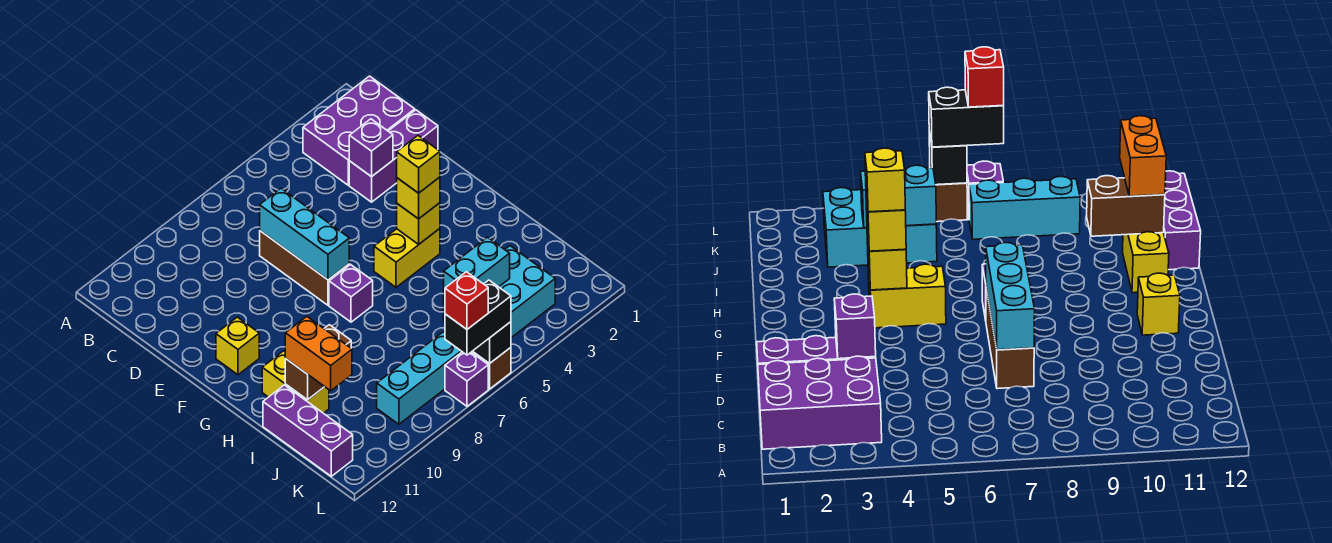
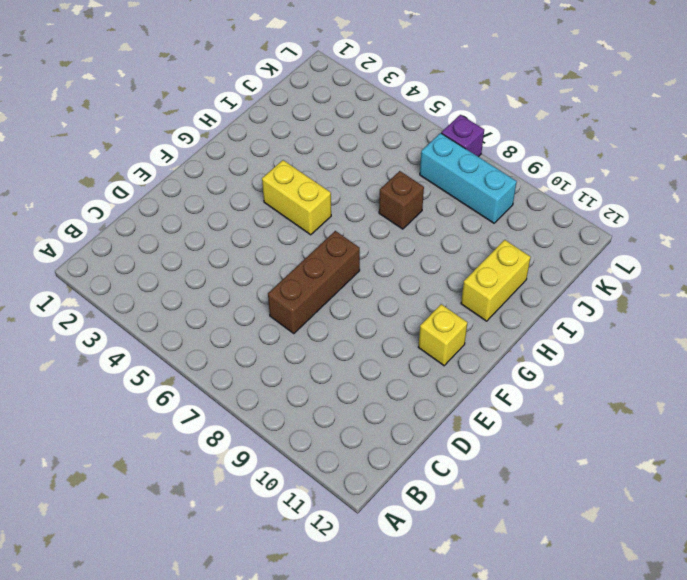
brown 1x1 brick [379,171,424,229] -> brown 1x1 brick moved to [472,348,511,389]
none -> purple 2x3 brick [303,76,415,185]
none -> purple 1x3 brick [349,110,438,202]
none -> purple 1x1 brick [329,265,373,322]

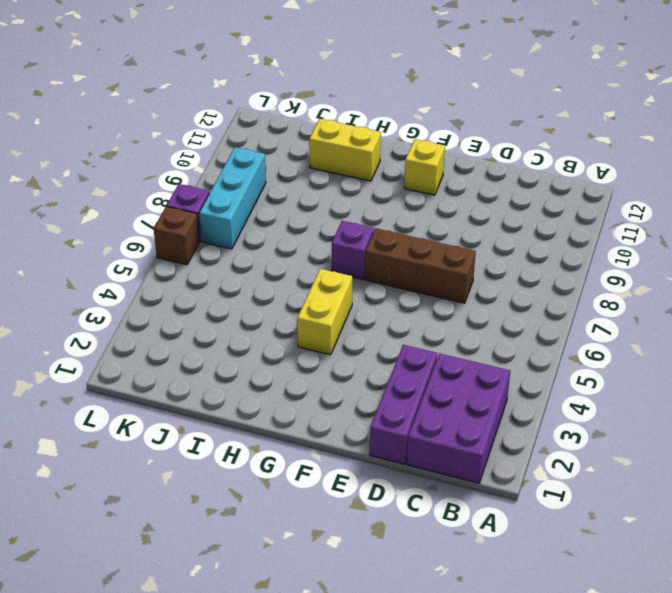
none -> purple 1x3 brick [263,385,353,476]
none -> cyan 2x3 brick [444,246,555,338]
none -> purple 1x1 brick [349,119,393,177]

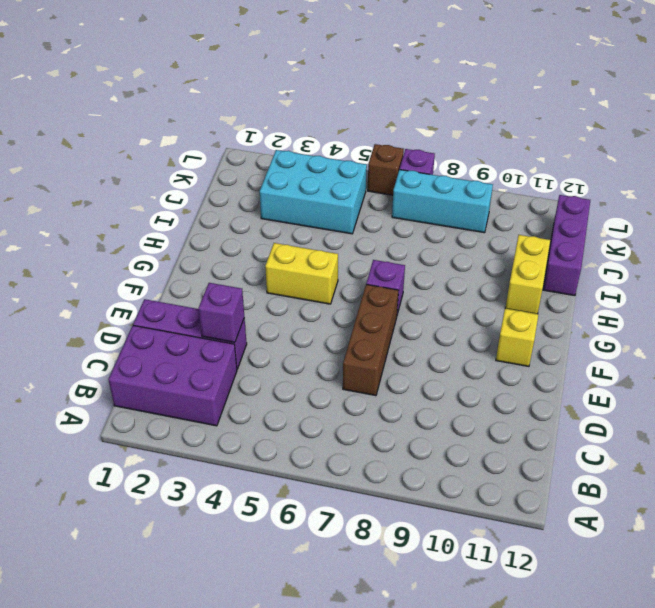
none -> cyan 1x3 brick [260,189,349,280]
none -> yellow 1x1 brick [397,203,440,244]
none -> brown 1x2 brick [285,325,351,400]

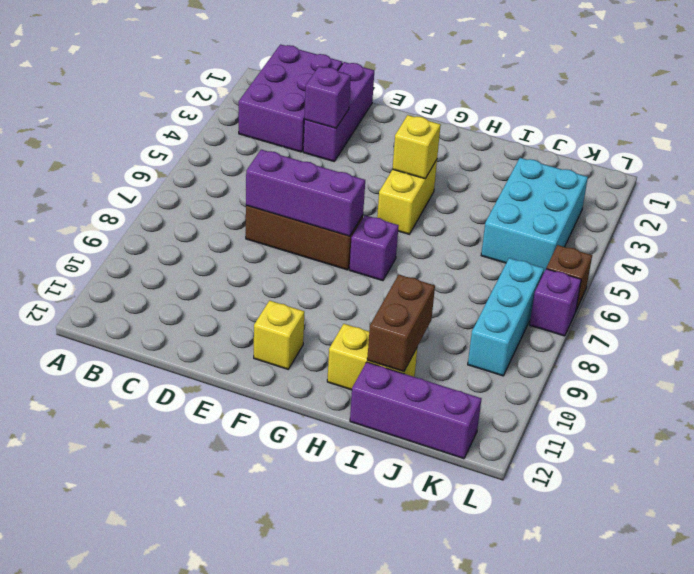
purple 1x3 brick [246,150,365,236] -> cyan 1x3 brick [260,189,349,280]
none -> cyan 1x2 brick [444,237,510,297]
none -> black 1x1 brick [473,322,511,364]
none -> yellow 1x1 brick [397,177,440,219]

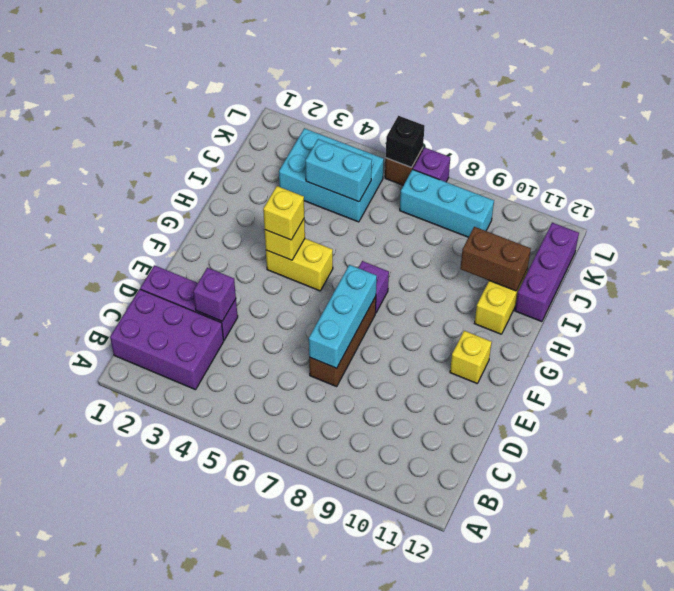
none -> orange 1x2 brick [285,317,352,391]
none -> black 1x2 brick [445,280,511,355]
none -> yellow 1x1 brick [397,136,440,193]

